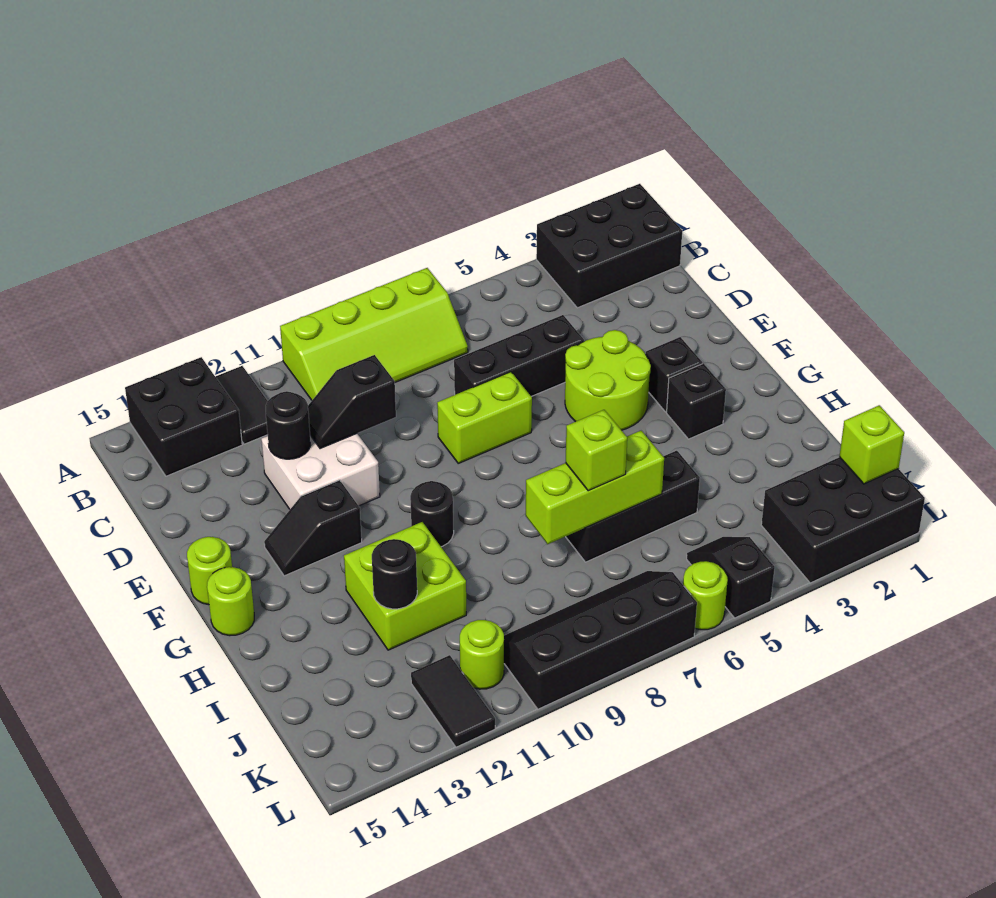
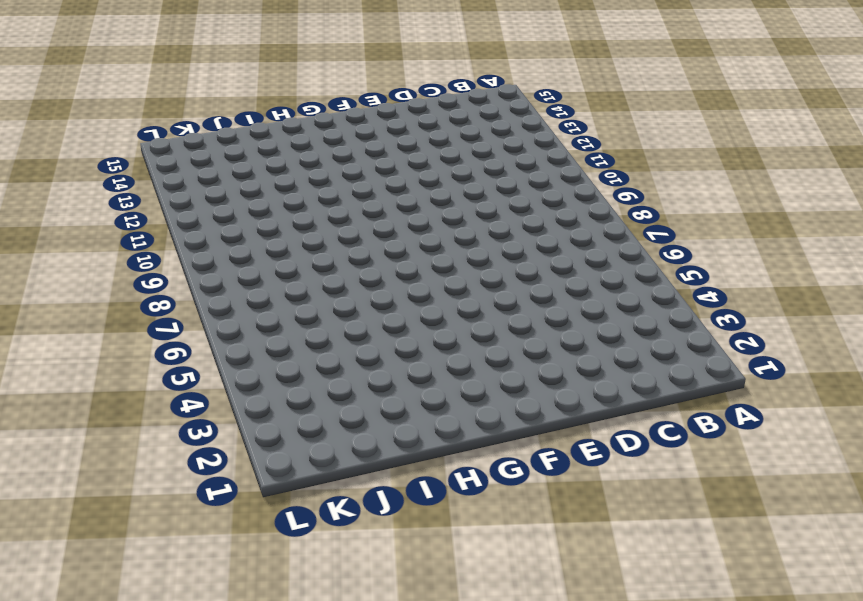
none -> black 2x3 brick [536,184,682,308]
none -> lime 2x4 slope [280,268,468,400]
none -> black 1x2 tile [215,366,268,444]

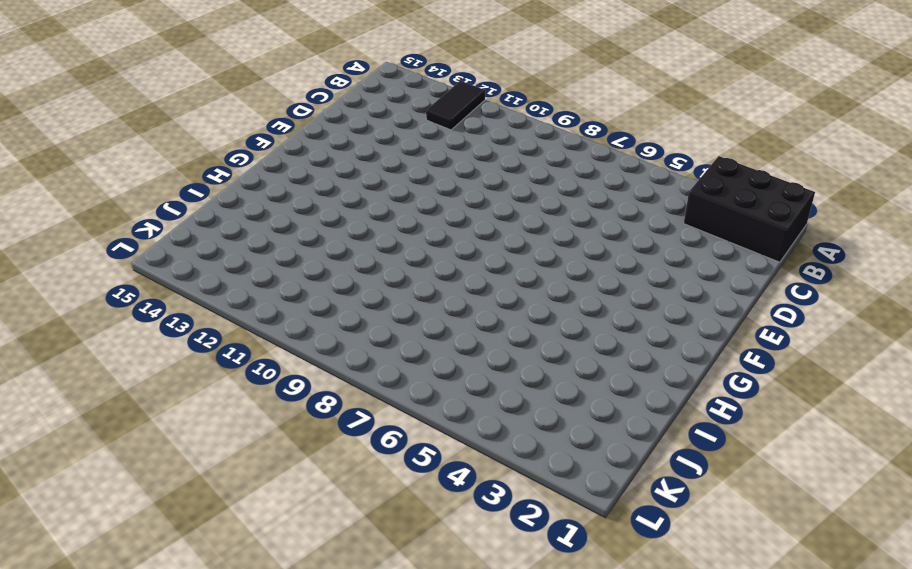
none -> lime 2x4 slope [280,268,468,400]
none -> black 2x2 brick [125,357,242,476]
none -> black 1x3 brick [454,315,584,396]

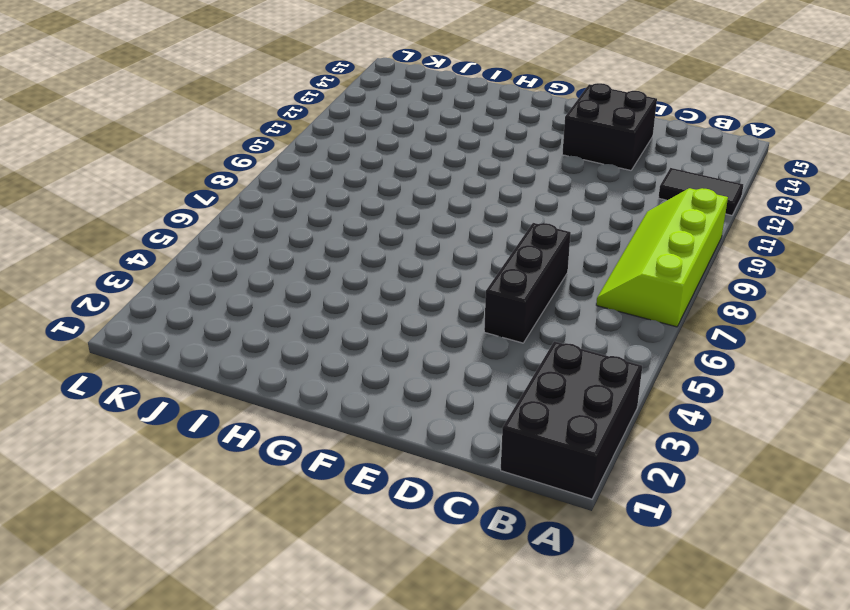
black 2x2 brick [562,83,657,170] -> black 2x2 brick moved to [125,357,242,476]
none -> white 2x2 brick [261,434,380,509]
none -> lime 2x2 round brick [565,330,651,430]
none -> lime 1x2 brick [437,372,532,463]

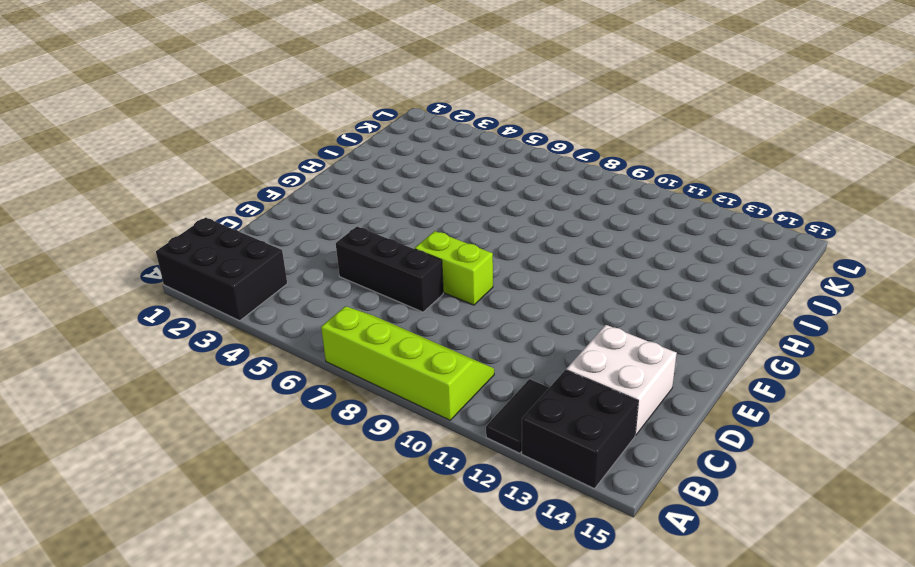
white 2x2 brick [566,325,677,435] -> white 2x2 brick moved to [261,434,380,509]
none -> lime 2x2 round brick [565,330,651,430]
none -> black 1x1 brick [646,337,702,412]
none -> black 1x2 slope [264,480,362,576]

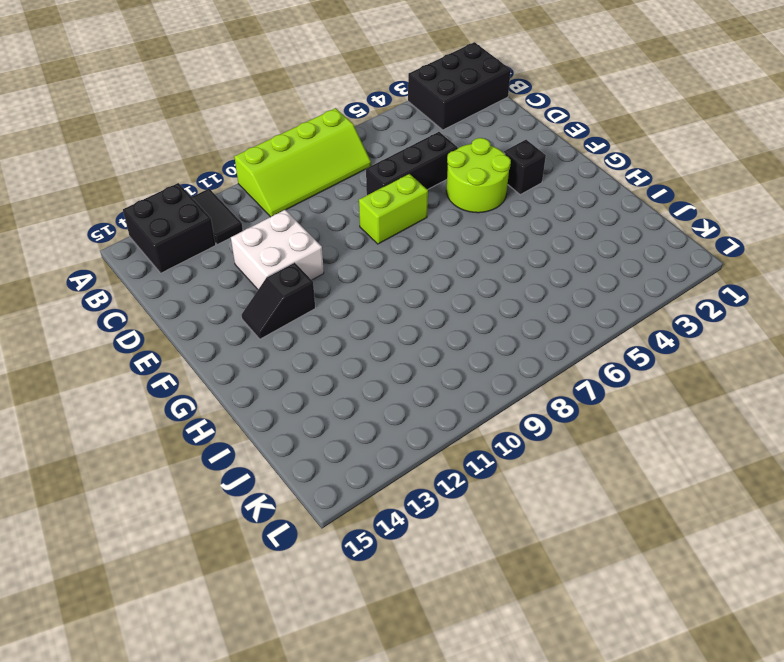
none -> lime 1x1 round brick [187,537,232,605]
none -> black 1x1 brick [667,364,726,439]
none -> black 1x1 round brick [410,481,454,547]

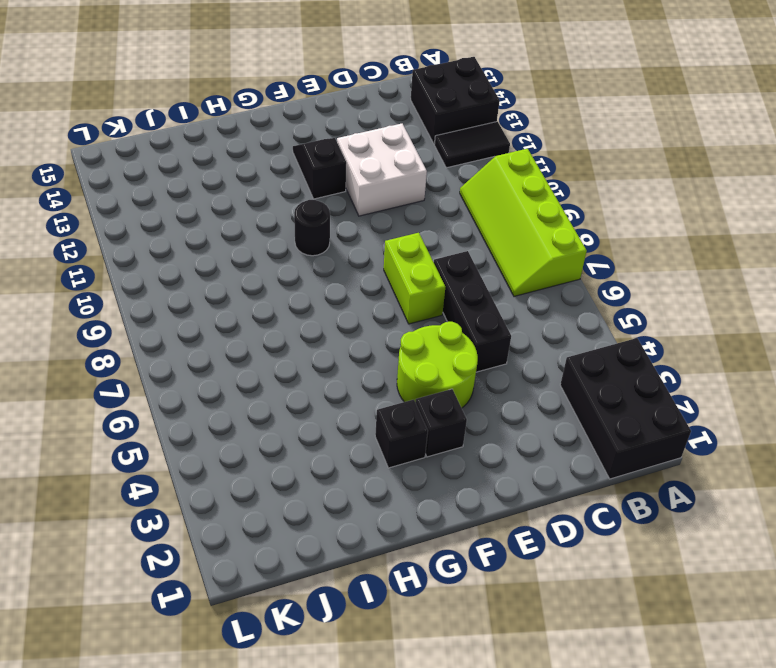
none -> lime 1x1 round brick [187,537,232,605]
none -> lime 1x1 round brick [207,567,254,636]
none -> lime 2x2 brick [344,522,466,650]

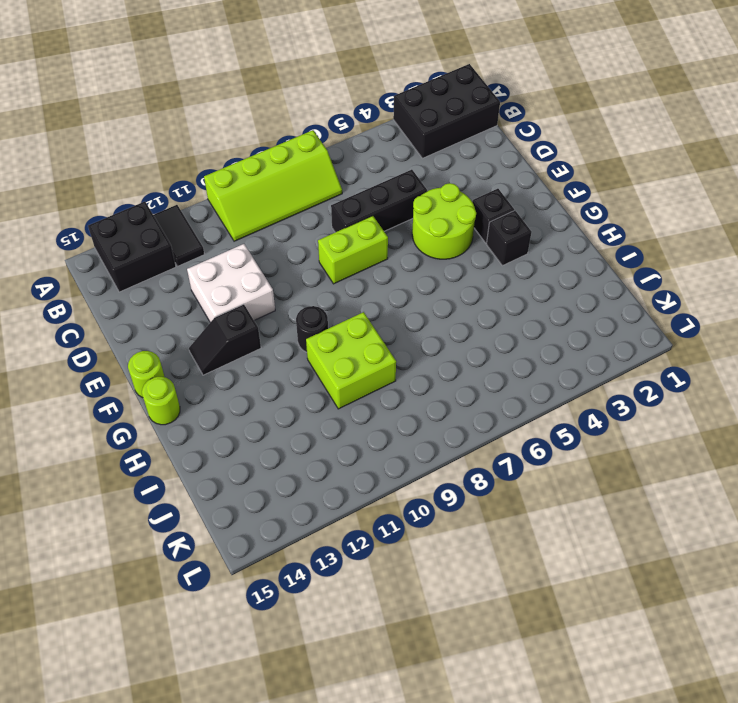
lime 2x2 brick [306,312,396,409] -> lime 2x2 brick moved to [344,522,466,650]
none -> black 1x3 brick [566,451,700,562]
none -> black 2x3 brick [761,457,925,583]
none -> black 1x2 slope [687,537,775,618]

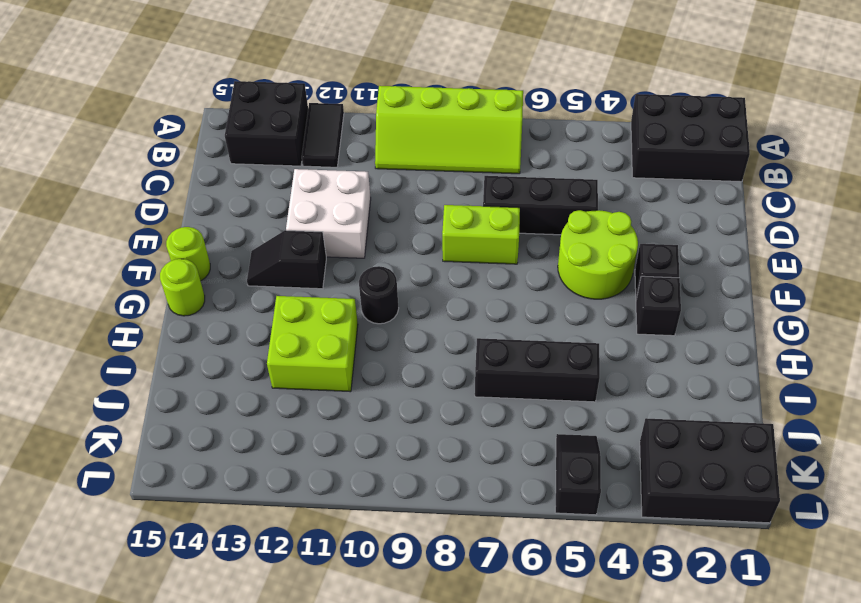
none -> black 2x4 slope [504,571,697,709]
none -> lime 1x1 round brick [460,620,504,689]
none -> black 1x2 tile [411,655,495,747]

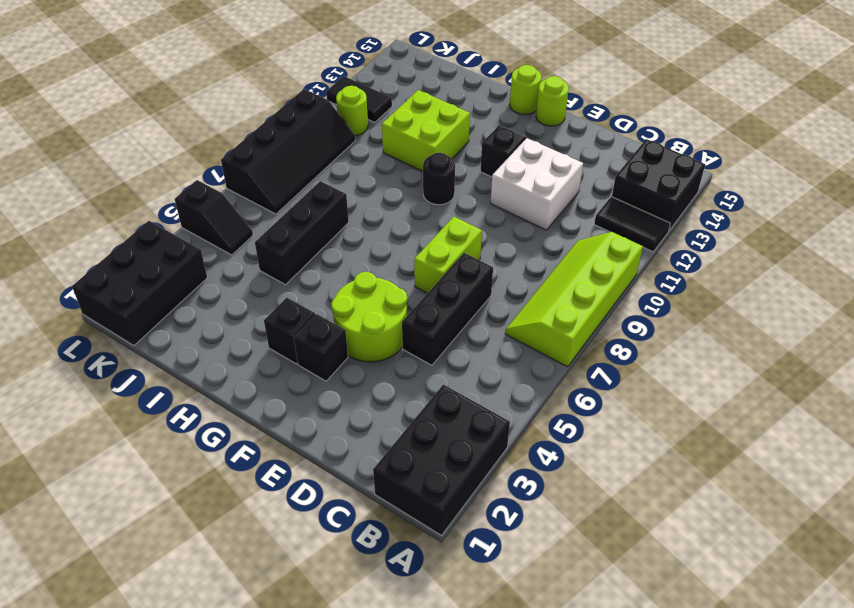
none -> lime 1x1 round brick [683,561,728,630]
none -> black 1x2 slope [308,355,396,449]
none -> black 1x1 round brick [266,391,310,459]

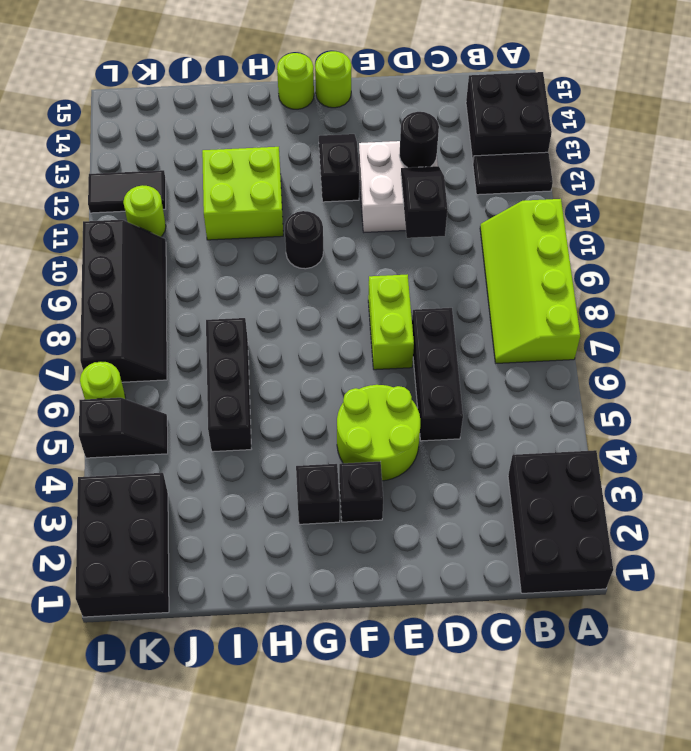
none -> lime 1x3 brick [526,431,664,544]
none -> black 1x1 round brick [372,539,417,609]
none -> lime 1x1 brick [839,405,904,484]

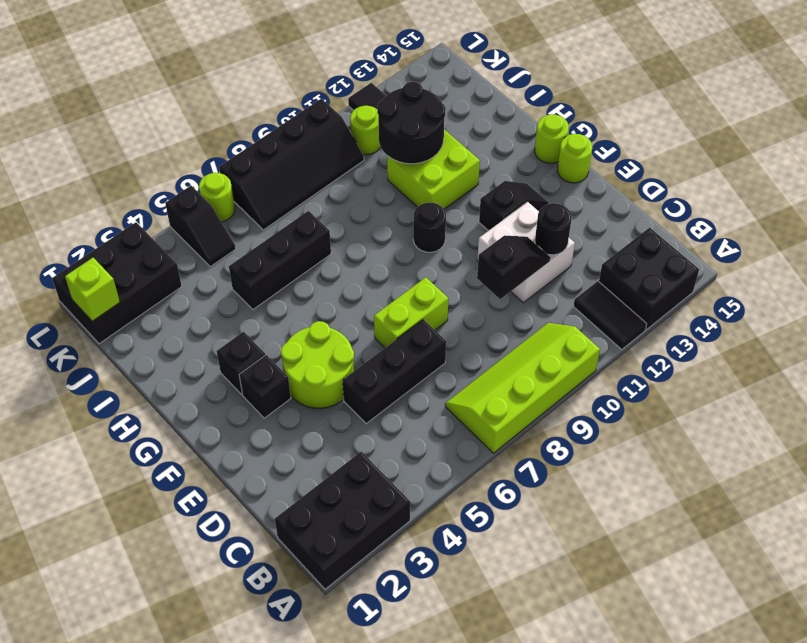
black 2x2 round brick [377,82,446,164] -> black 1x1 round brick [372,539,417,609]
none -> lime 1x3 brick [526,431,664,544]
none -> lime 1x1 brick [566,410,627,491]

